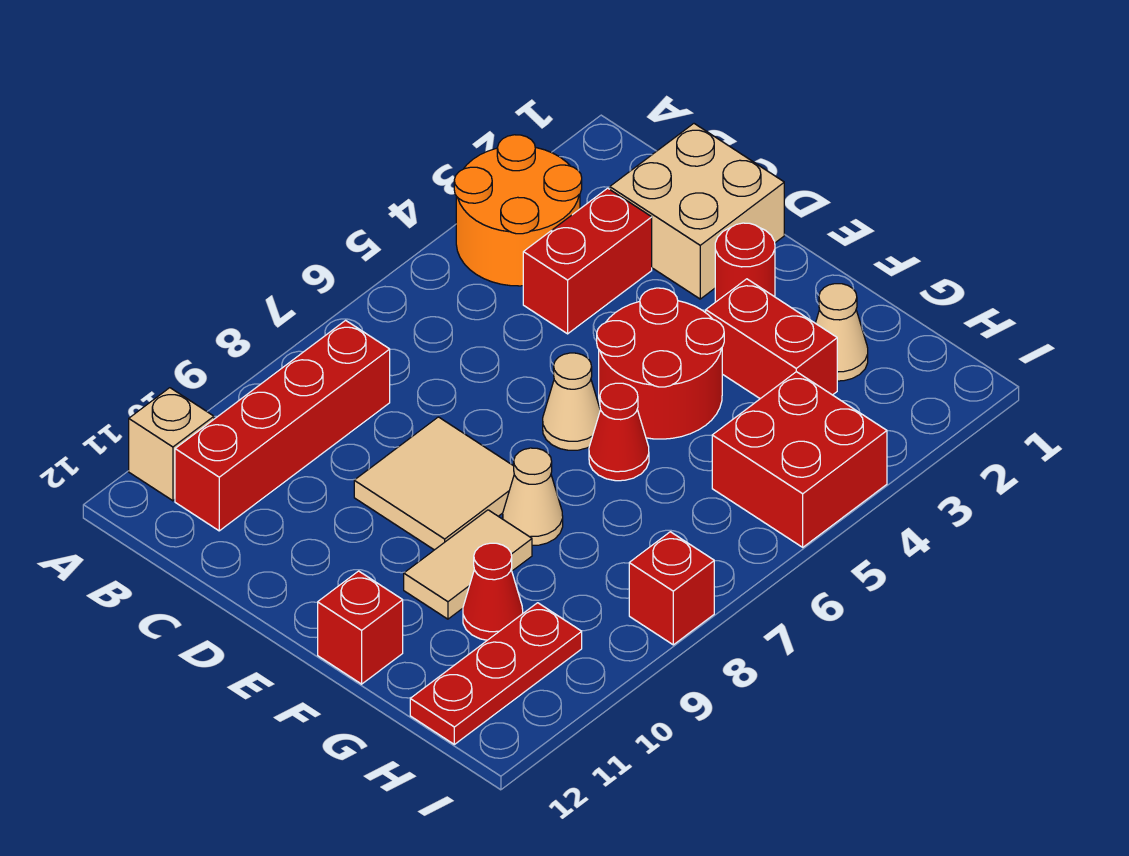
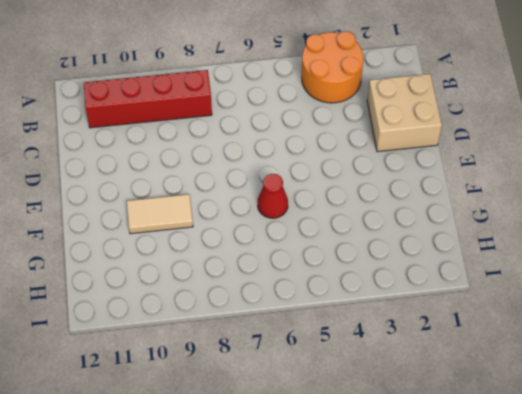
none -> tan 1x1 brick [129,388,214,501]
none -> red 1x2 brick [523,188,652,334]
none -> tan 2x2 tile [354,417,514,550]

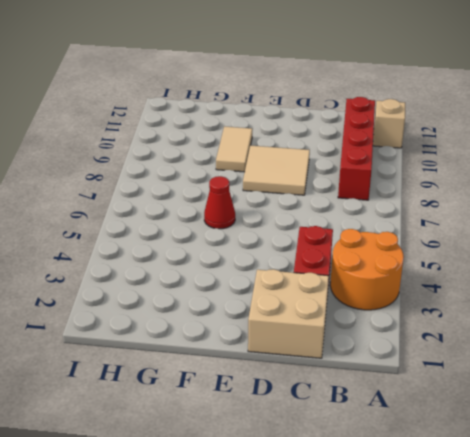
none -> red 1x1 round brick [715,223,775,302]
none -> red 2x2 round brick [597,288,724,439]
none -> tan 1x1 cone [543,353,600,450]

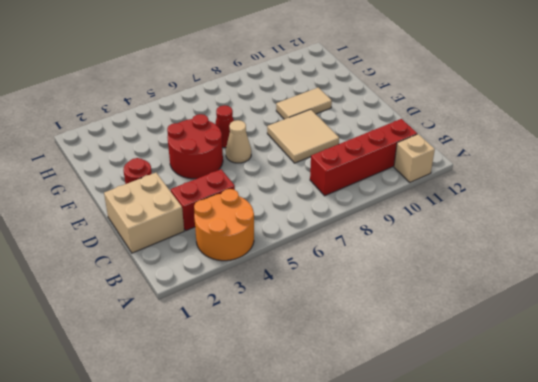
none -> red 1x2 brick [706,279,837,399]
none -> tan 1x1 cone [503,448,563,546]
none -> red 1x1 brick [318,571,403,684]

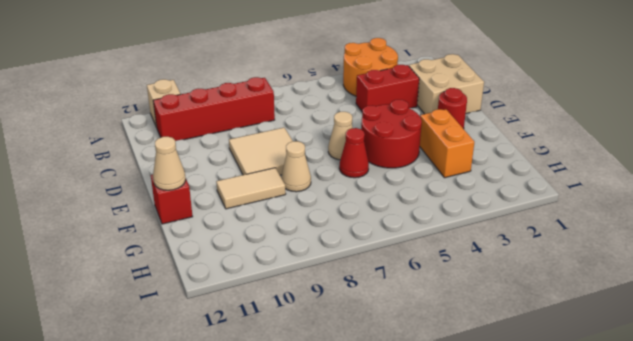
orange 1x2 brick [420,109,474,178] -> red 1x2 brick [706,279,837,399]
tan 1x1 cone [153,137,186,190] -> tan 1x1 cone moved to [816,284,868,381]
none -> red 1x1 cone [463,543,523,640]
none -> red 2x2 brick [712,372,887,547]
none -> red 1x3 plate [410,603,582,744]

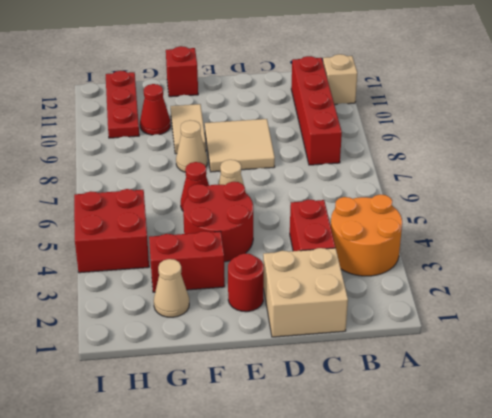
none -> red 1x1 brick [629,532,714,645]

